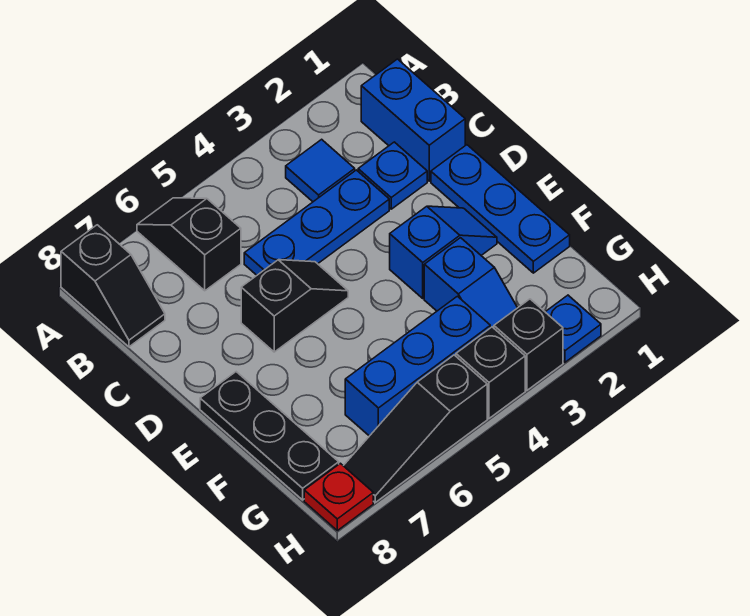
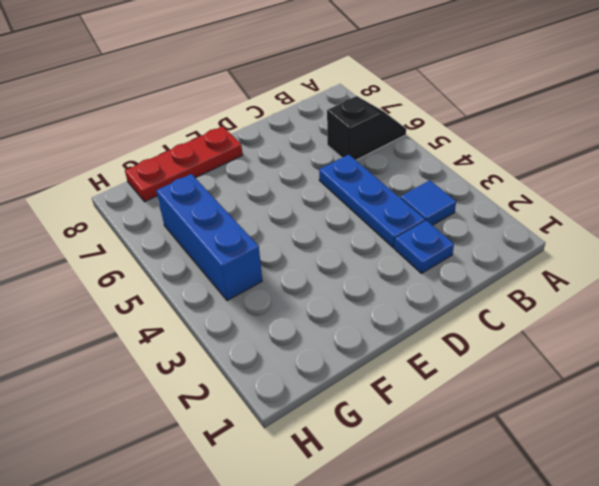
red 1x3 plate [125,126,243,202] -> black 1x3 plate [200,372,339,500]
none -> black 1x2 slope [61,225,165,347]
none -> blue 1x2 brick [361,59,465,181]
none -> blue 1x3 plate [431,145,570,273]

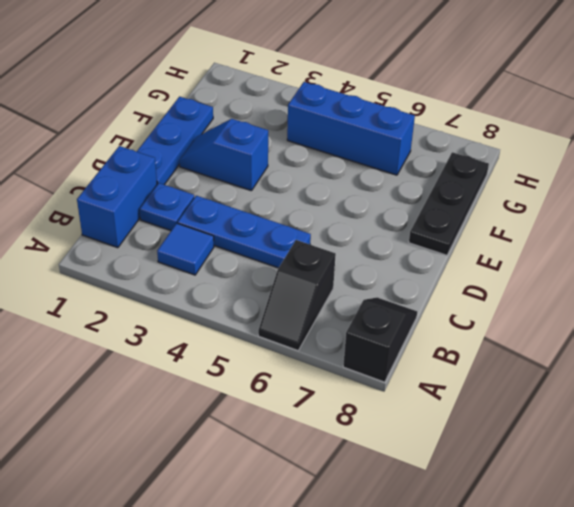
none -> black 1x2 slope [241,260,348,352]
none -> blue 1x2 slope [424,238,517,328]
none -> blue 1x1 plate [546,295,601,362]

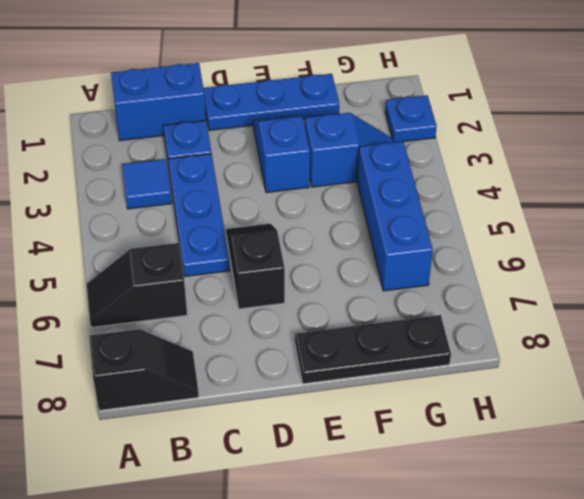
none -> black 1x1 brick [494,299,563,390]
none -> black 1x1 brick [456,327,525,418]
none -> black 1x3 slope [344,355,487,502]

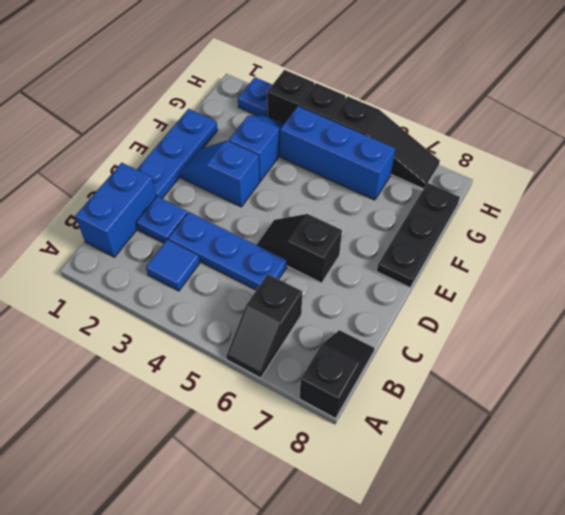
none -> red 1x1 plate [304,463,373,531]

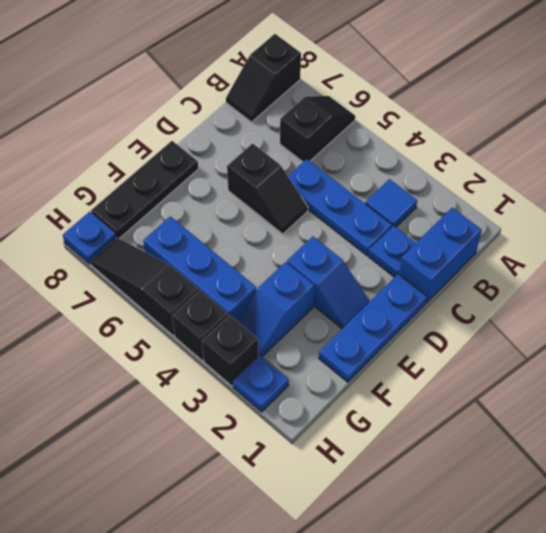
blue 1x1 plate [63,212,116,264] -> red 1x1 plate [304,463,373,531]

